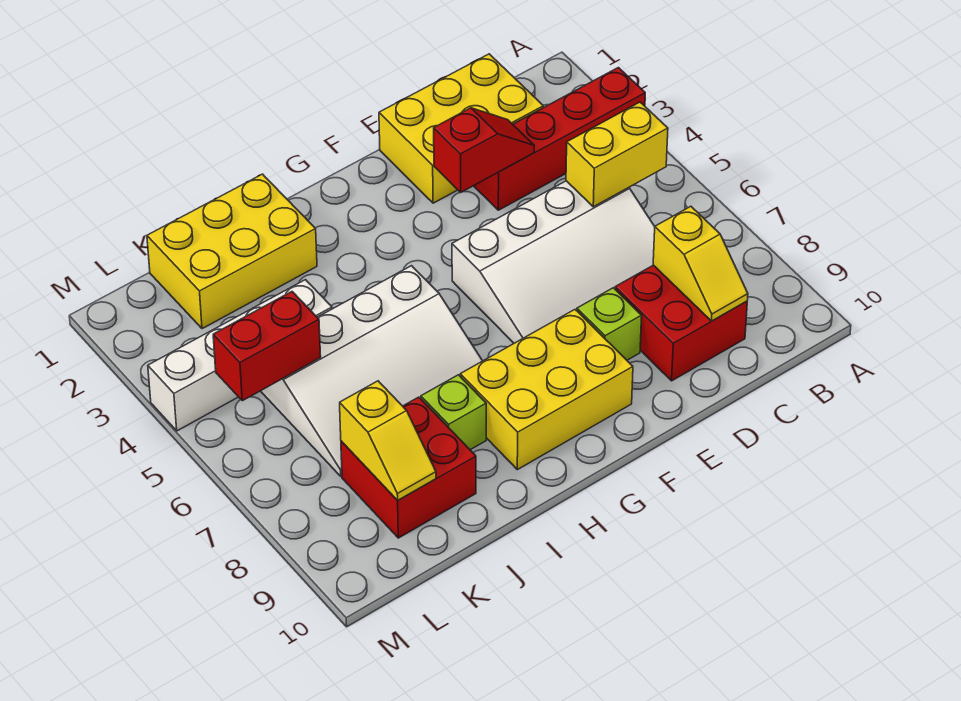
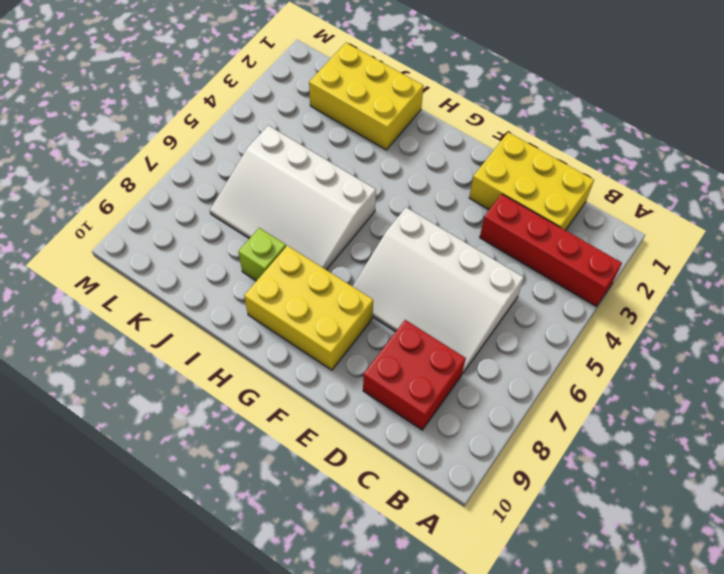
none -> lime 1x1 brick [577,288,642,360]
none -> white 1x4 brick [148,280,332,431]
none -> red 2x2 brick [341,397,476,538]

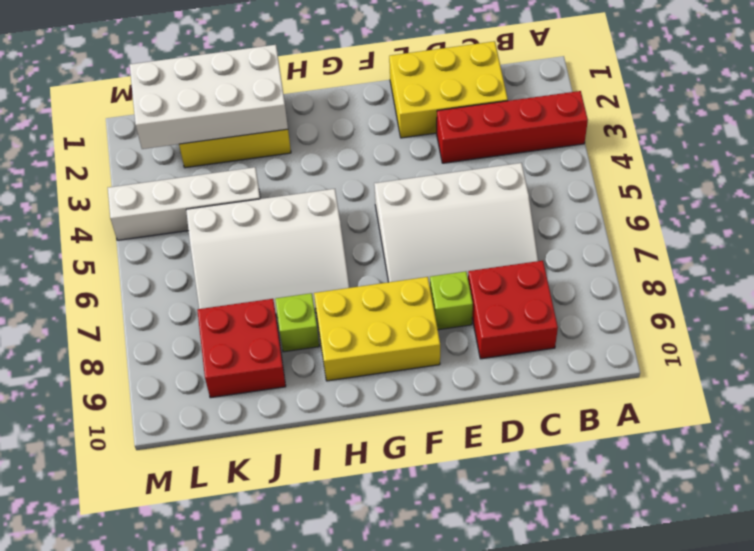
white 2x4 brick [130,45,288,149] -> none
none -> yellow 1x2 brick [566,102,668,207]
none -> yellow 1x2 slope [653,206,748,321]
none -> red 1x2 slope [434,108,534,192]

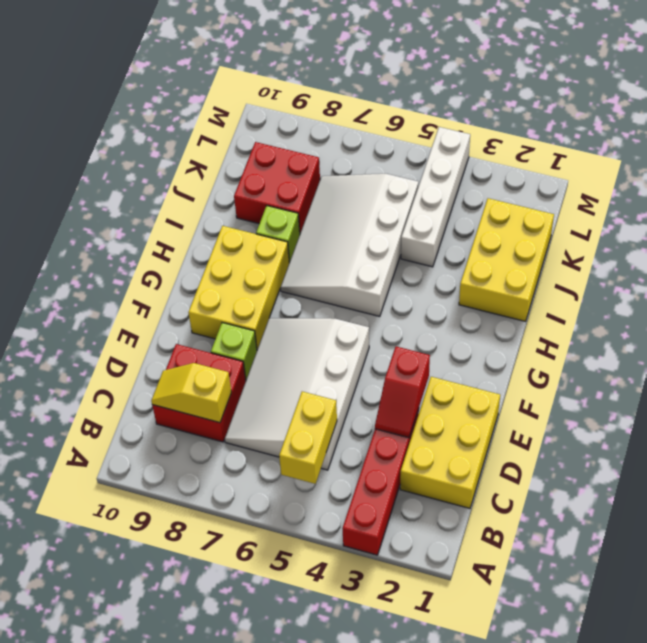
none -> red 1x2 brick [213,292,321,401]
none -> yellow 1x2 slope [340,381,436,500]

